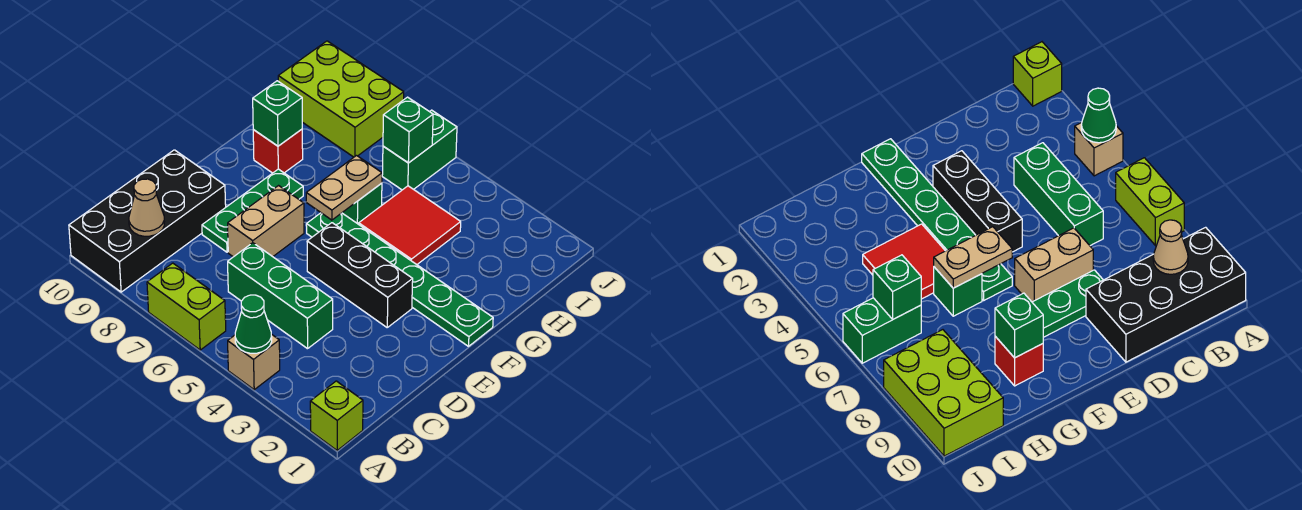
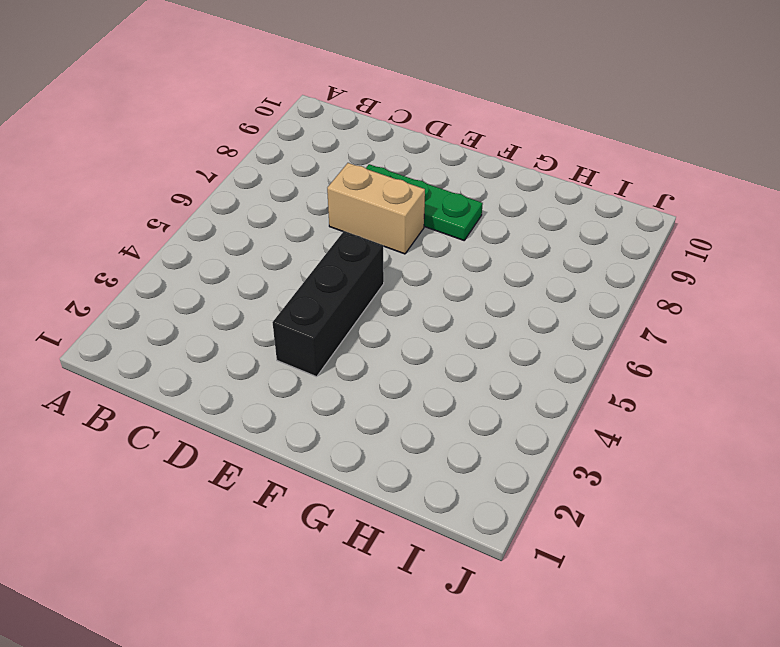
none -> lime 1x1 brick [310,381,363,450]
none -> tan 1x1 brick [228,334,280,390]
none -> lime 1x2 brick [147,263,226,350]

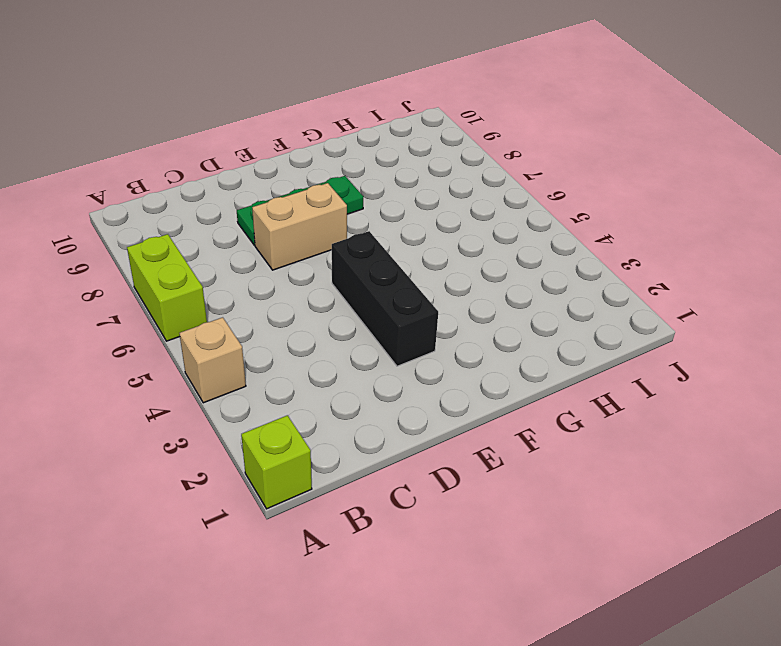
none -> black 2x4 brick [69,150,226,292]
none -> green 1x3 brick [228,243,333,349]
none -> green 1x6 plate [306,213,493,346]

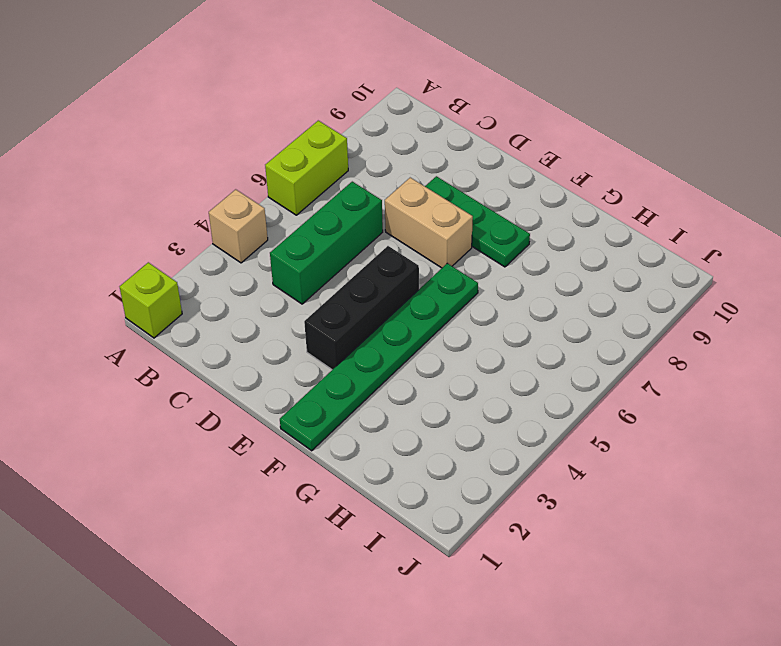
none -> black 2x4 brick [69,150,226,292]
none -> red 2x2 tile [359,186,461,265]
none -> green 1x1 brick [342,183,382,224]

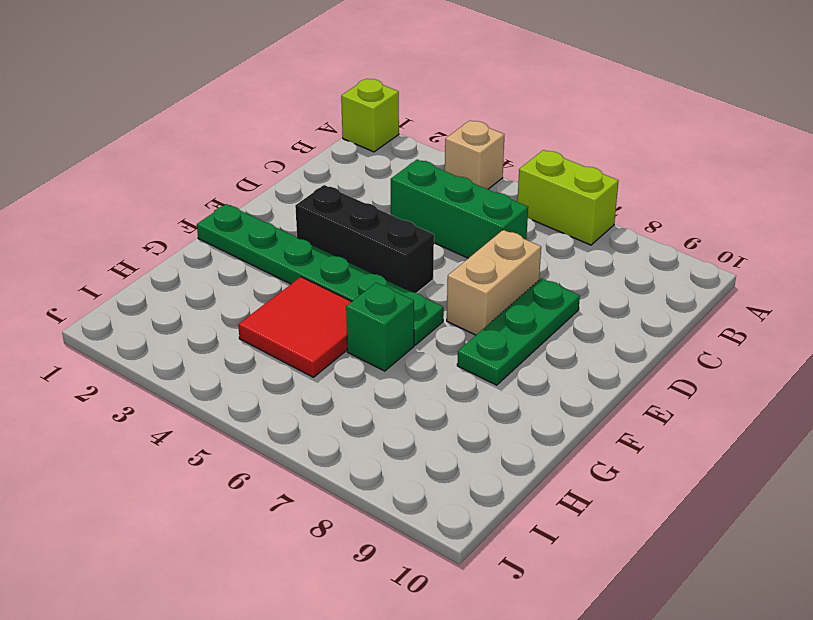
none -> black 2x4 brick [69,150,226,292]
none -> red 1x1 brick [253,129,303,173]
none -> green 1x2 brick [382,110,457,190]

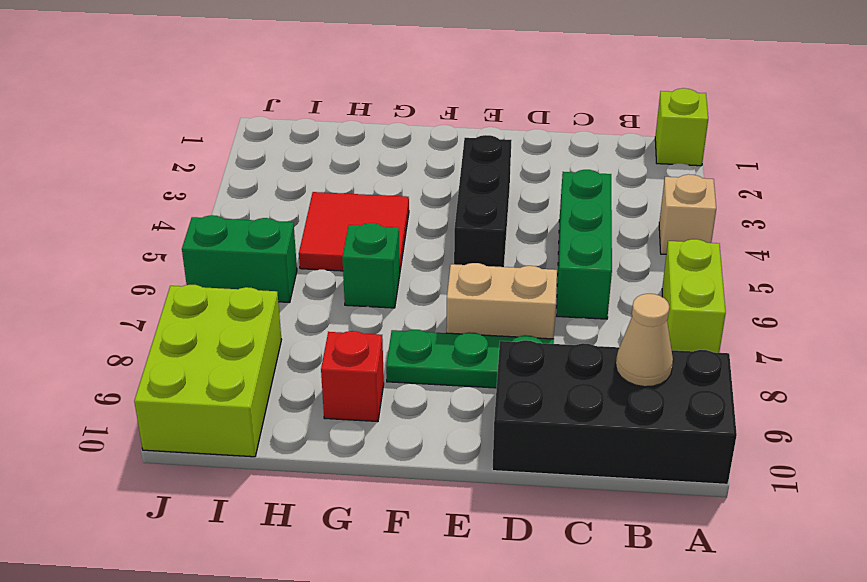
none -> green 1x6 plate [306,213,493,346]
none -> green 1x1 cone [235,295,272,353]
none -> tan 1x2 plate [306,156,382,220]

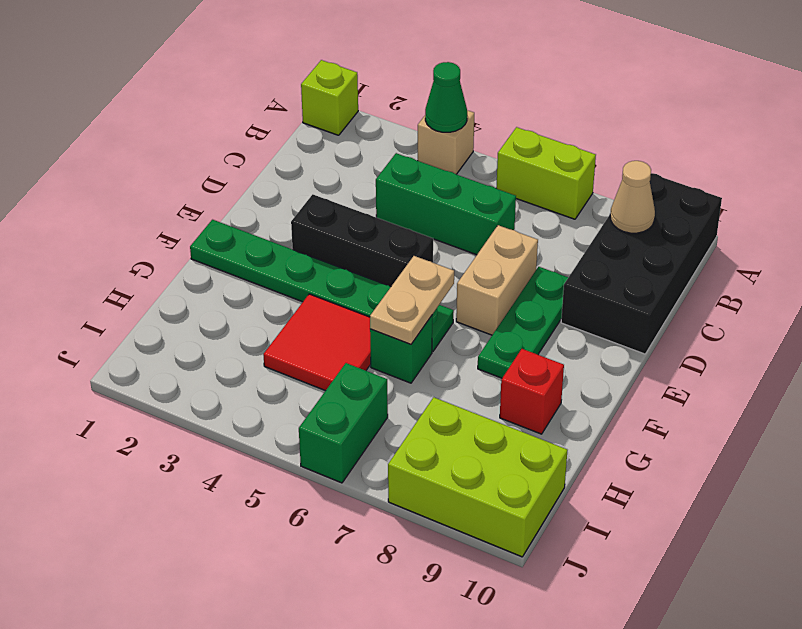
none -> green 1x1 brick [253,81,302,146]
none -> green 1x1 brick [383,97,433,163]

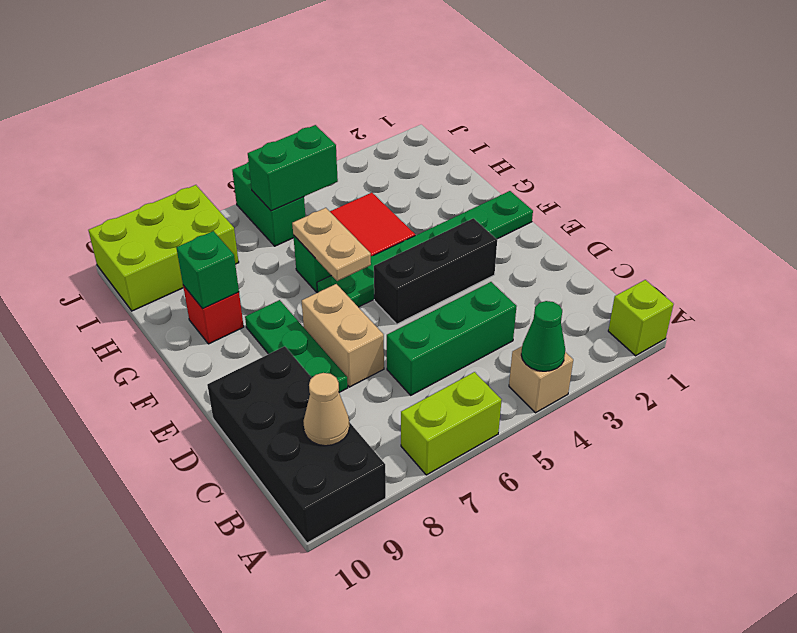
green 1x2 brick [248,125,338,211] -> green 1x1 brick [383,97,433,163]

